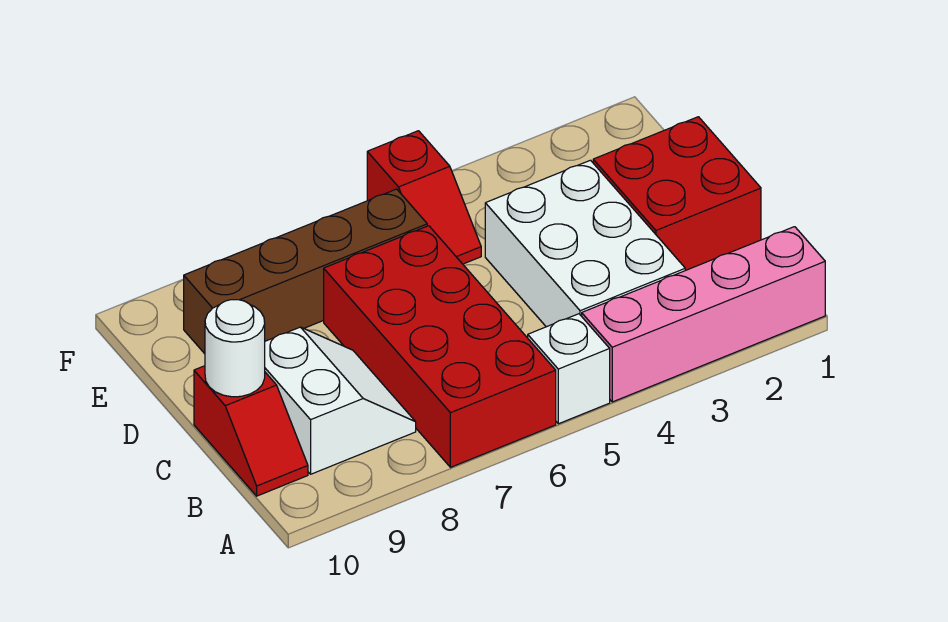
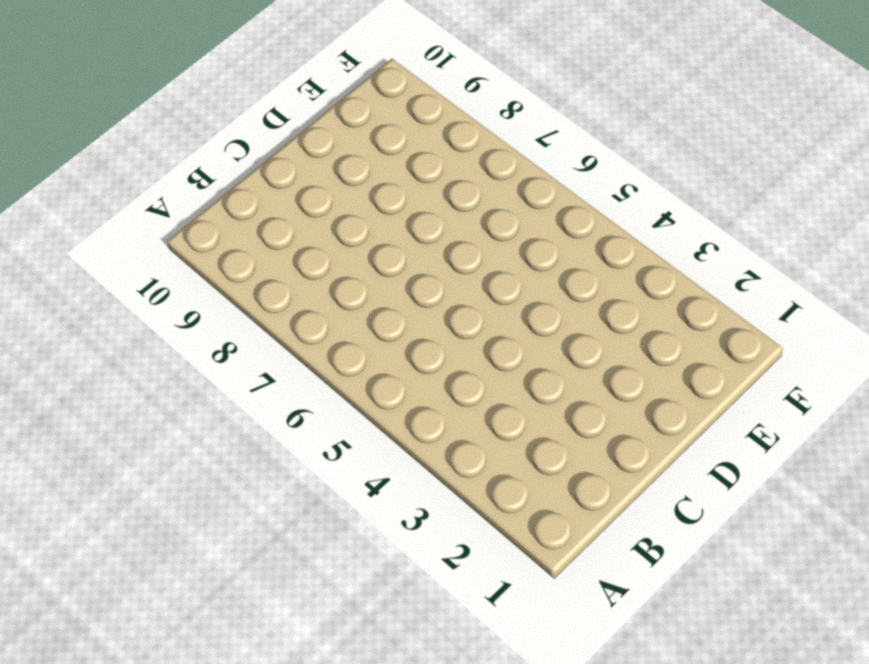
none -> pink 1x4 brick [582,227,825,402]
none -> white 1x1 brick [528,314,610,424]

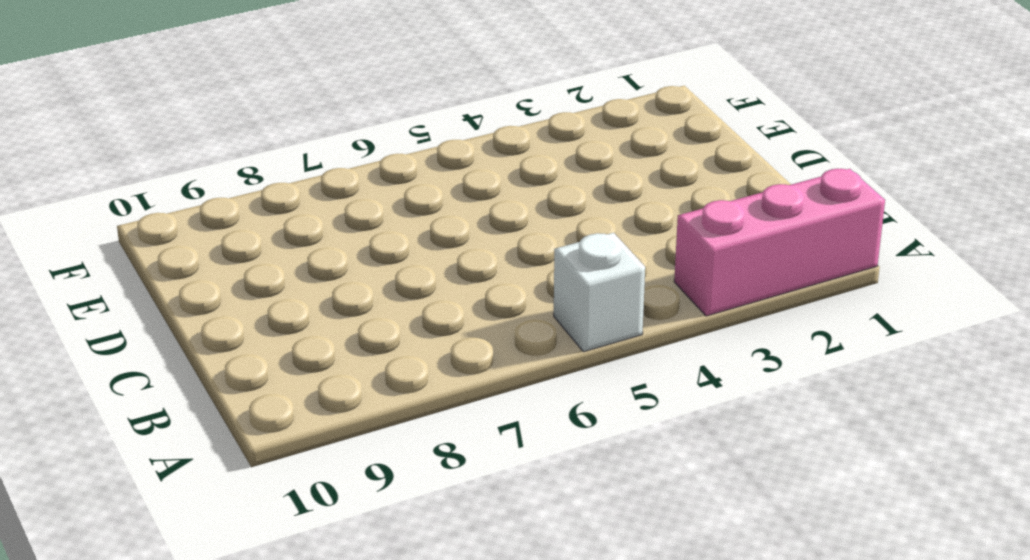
pink 1x3 brick [674,169,885,316] -> pink 1x4 brick [582,227,825,402]
none -> red 2x4 brick [324,226,556,467]
none -> white 2x3 brick [485,160,685,327]

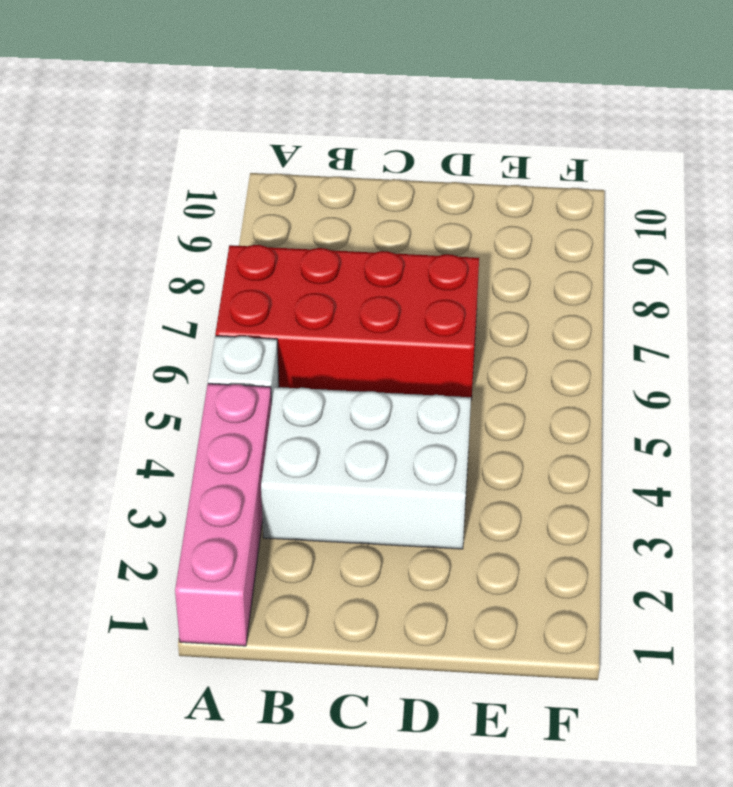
none -> white 2x2 slope [265,327,416,474]
none -> red 1x2 slope [194,366,308,496]

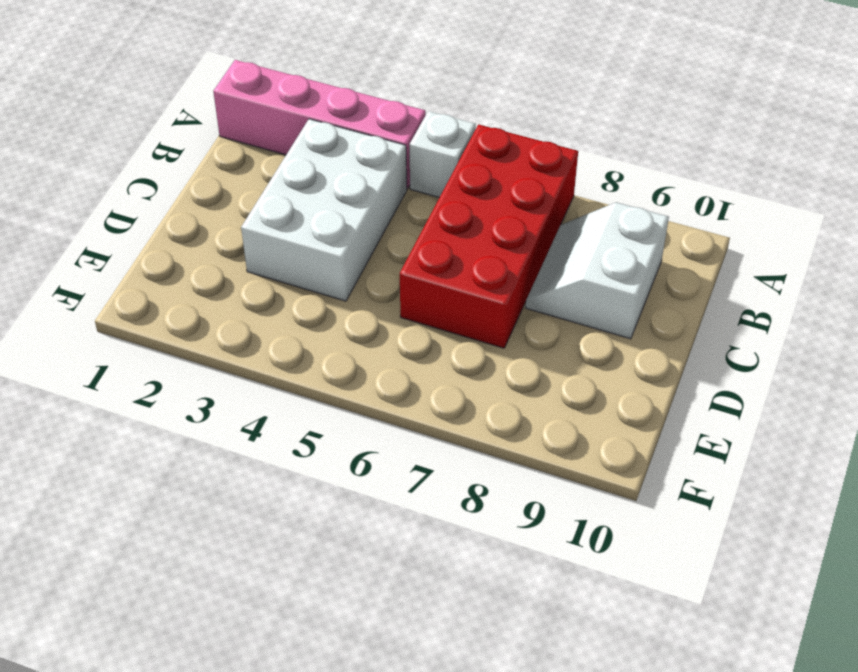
none -> red 1x2 slope [194,366,308,496]
none -> red 2x2 brick [593,117,761,270]

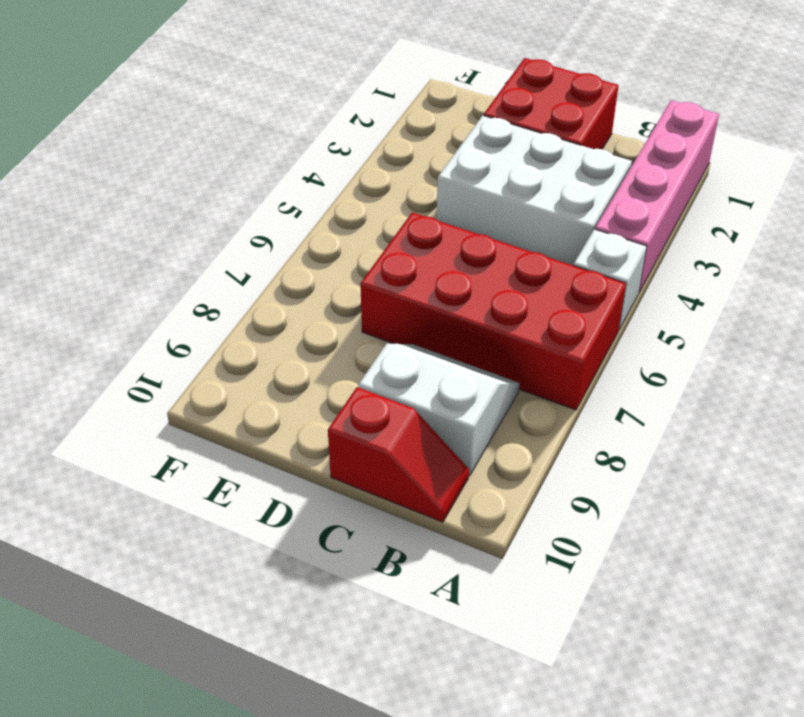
none -> red 1x2 slope [367,131,481,264]
none -> brown 1x4 brick [184,189,427,354]

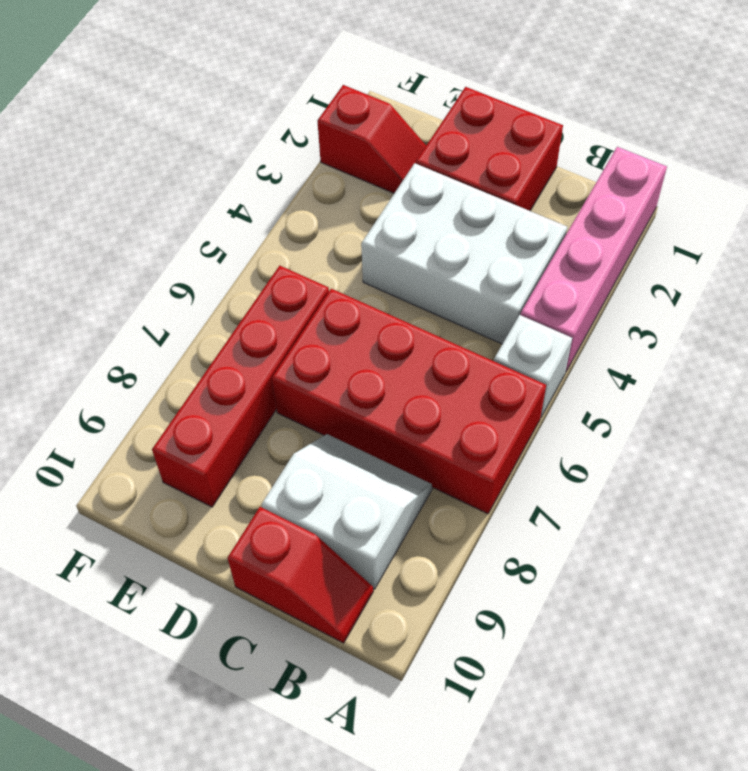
red 1x2 slope [317,85,426,193] -> red 1x2 slope moved to [367,131,481,264]
red 1x4 brick [152,266,329,507] -> brown 1x4 brick [184,189,427,354]
none -> white 1x1 round brick [205,300,265,397]

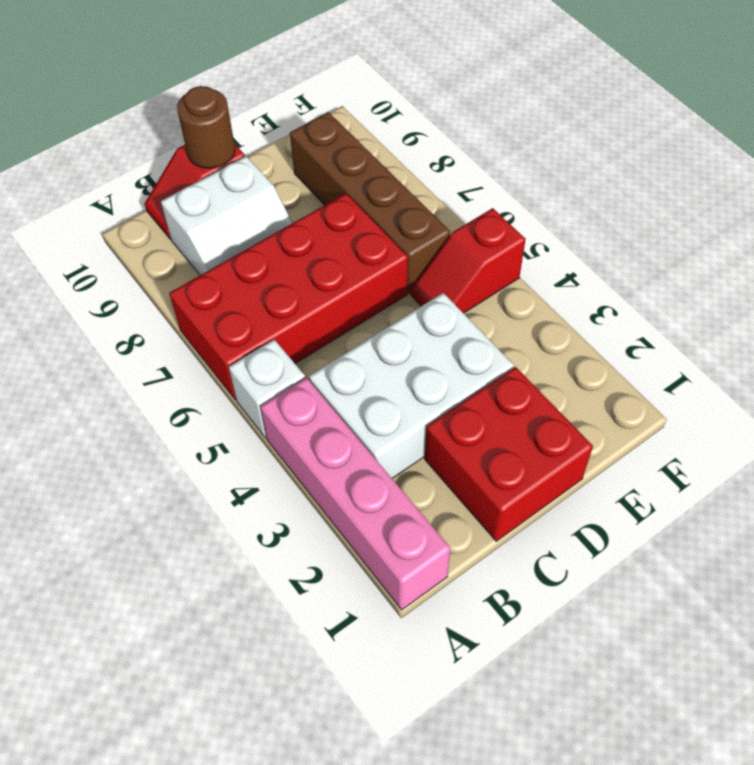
brown 1x1 round brick [177,86,235,168] -> white 1x1 round brick [205,300,265,397]

